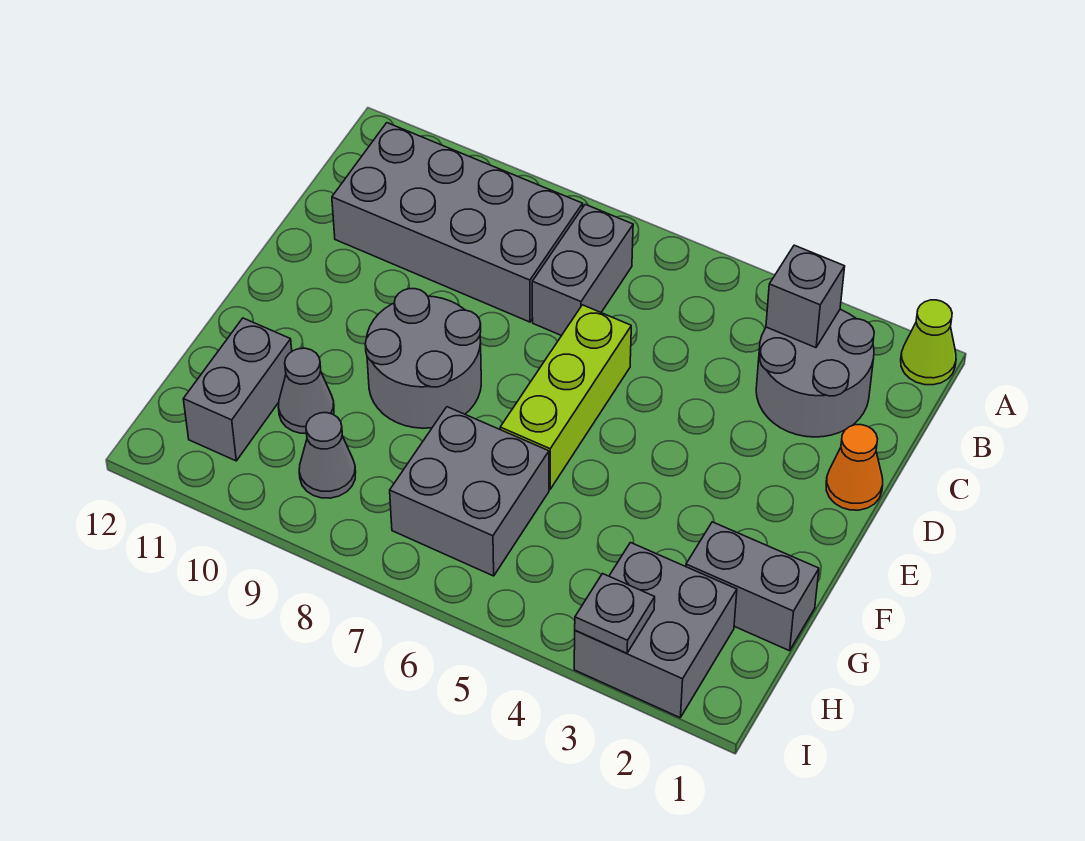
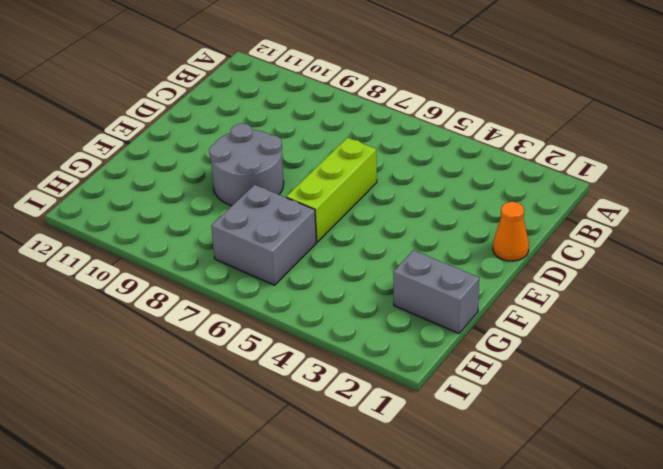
none -> lime 1x1 cone [901,300,956,385]
none -> grey 2x2 round brick [756,310,874,437]
none -> grey 1x2 brick [532,204,633,336]

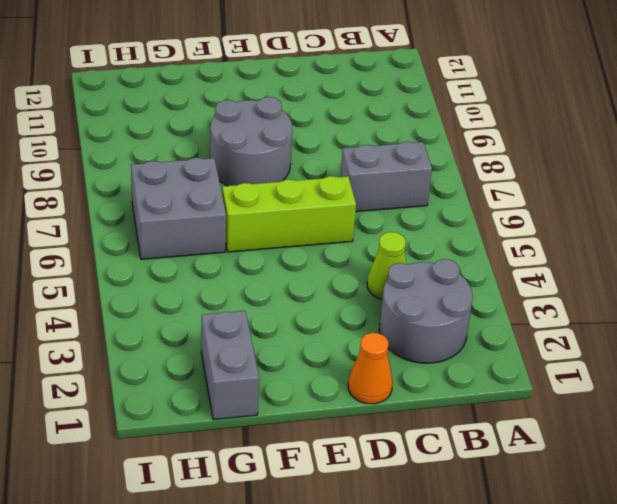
lime 1x1 cone [367,232,407,299] -> lime 1x1 cone moved to [901,300,956,385]
none -> grey 2x4 brick [332,123,583,322]
none -> grey 1x1 cone [278,348,334,433]
none -> grey 1x2 brick [183,318,292,461]

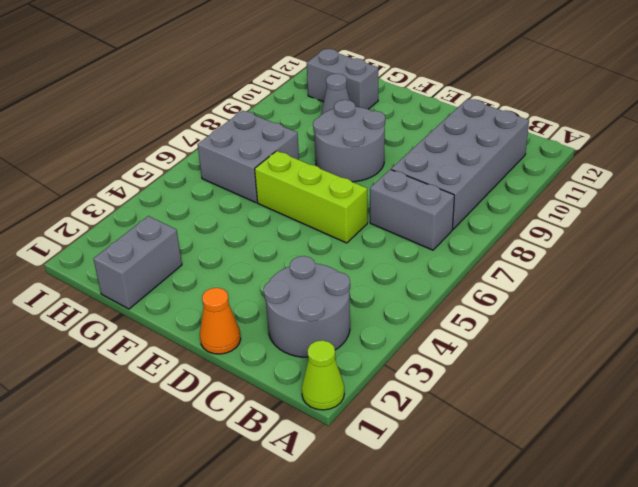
none -> grey 2x2 brick [574,543,737,718]
none -> grey 1x1 cone [299,413,356,498]
none -> grey 1x1 brick [766,245,845,348]

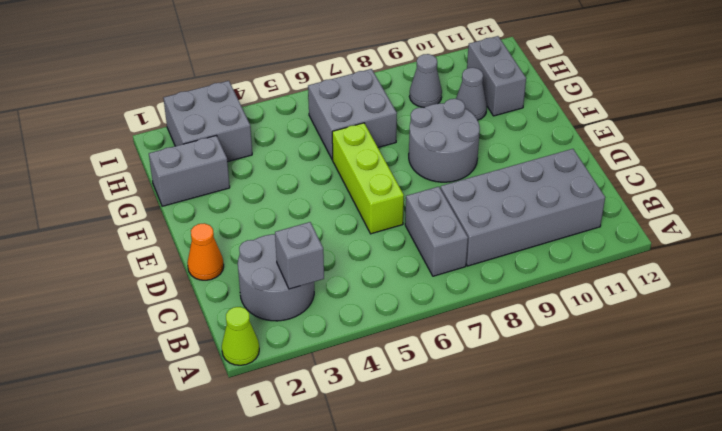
none -> grey 1x1 plate [575,574,655,653]

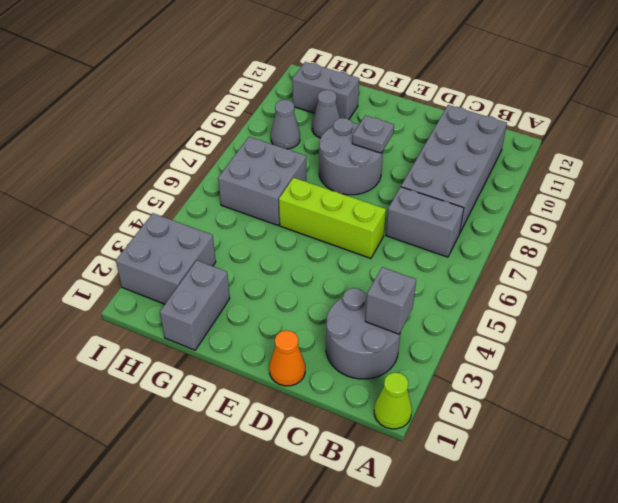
grey 1x1 plate [352,116,394,153] -> grey 1x1 plate moved to [575,574,655,653]

